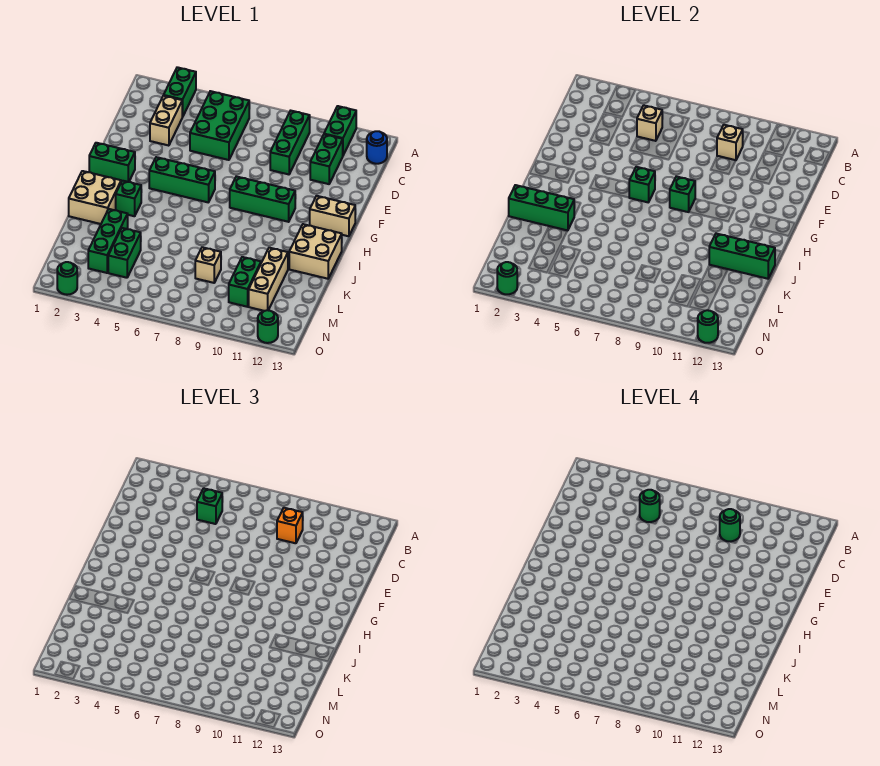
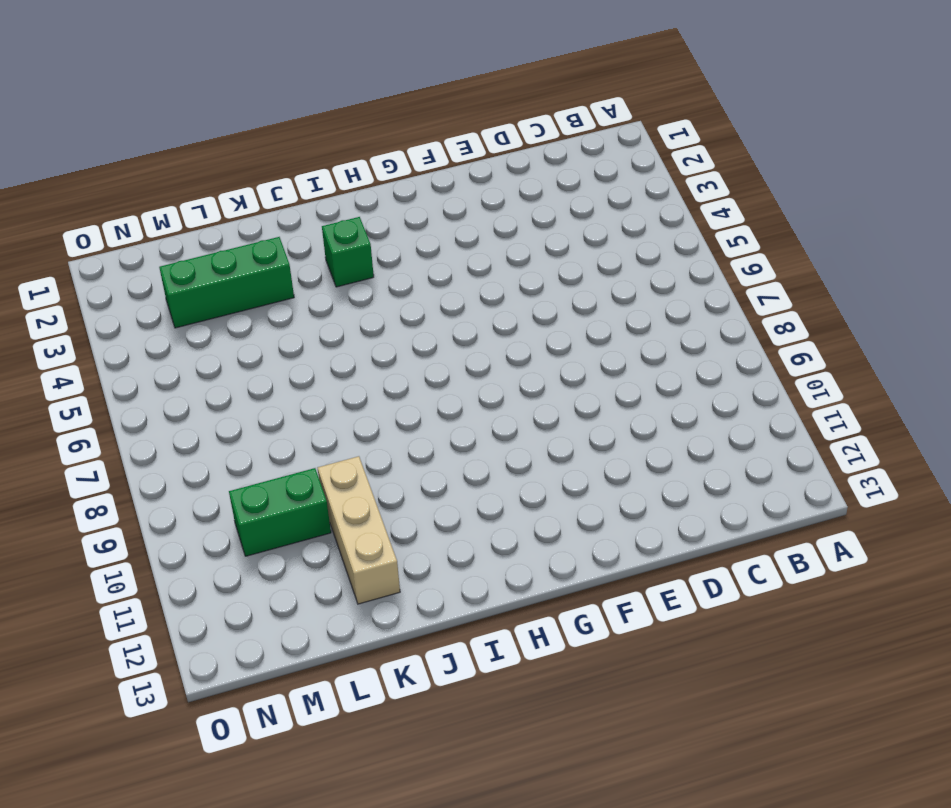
tan 1x3 brick [318,456,400,604] -> tan 1x3 brick turned to [249,248,288,311]
none -> green 1x2 brick [164,67,196,117]
none -> green 1x2 brick [324,106,356,155]
none -> green 2x3 brick [190,91,249,160]
none -> green 1x3 brick [270,111,310,174]

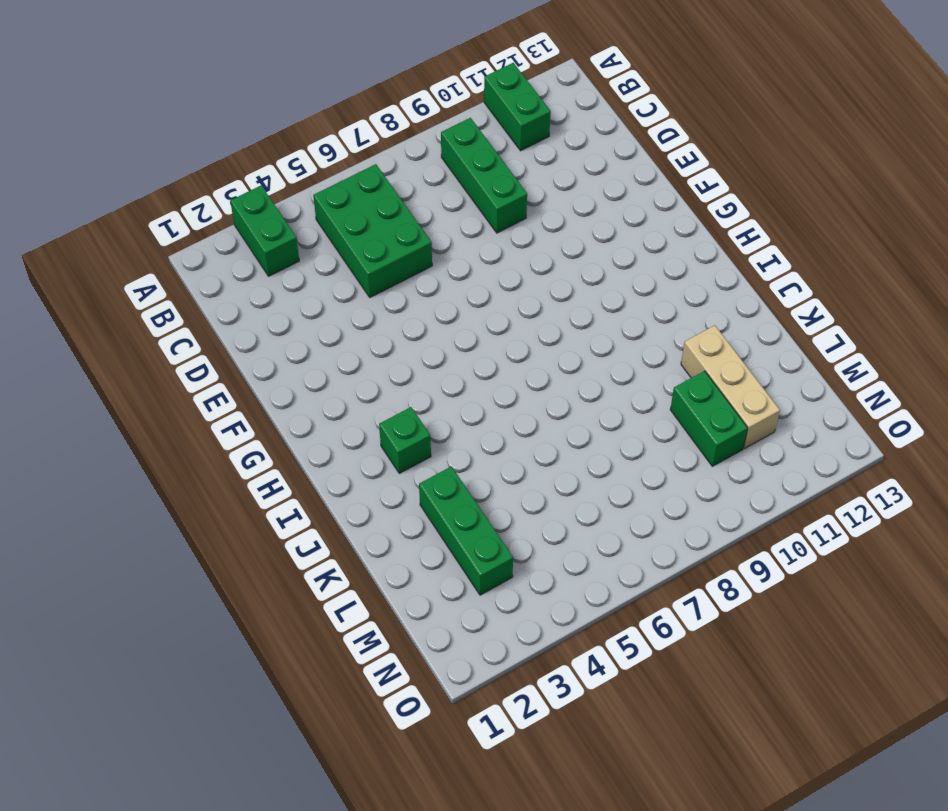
none -> blue 1x1 round brick [367,131,387,164]
none -> tan 1x2 brick [150,96,182,146]
none -> green 1x2 brick [310,134,343,184]
none -> green 1x2 brick [89,143,135,182]

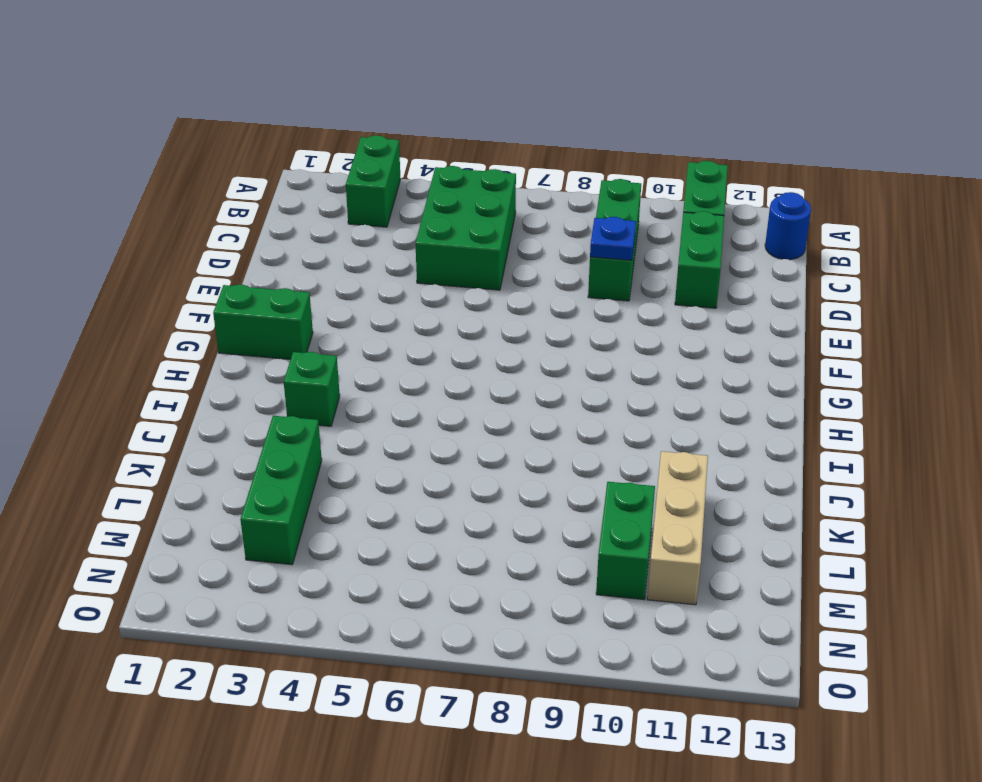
blue 1x1 plate [590,217,636,260] -> none
none -> tan 1x2 brick [150,96,182,146]
none -> green 1x3 brick [149,157,215,202]
none -> green 1x3 brick [230,176,295,222]
none -> tan 1x2 brick [310,196,355,236]

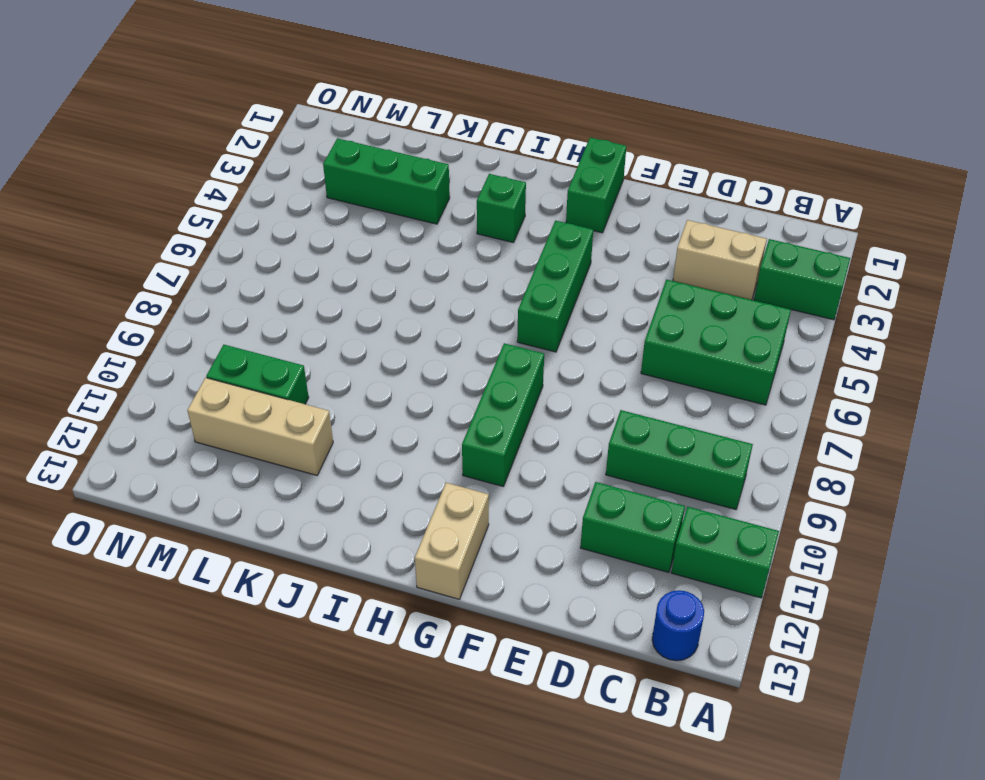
none -> tan 2x2 brick [69,171,121,224]
none -> tan 2x2 brick [289,224,342,279]
none -> green 1x2 brick [108,228,141,278]
none -> tan 1x1 brick [195,247,221,283]

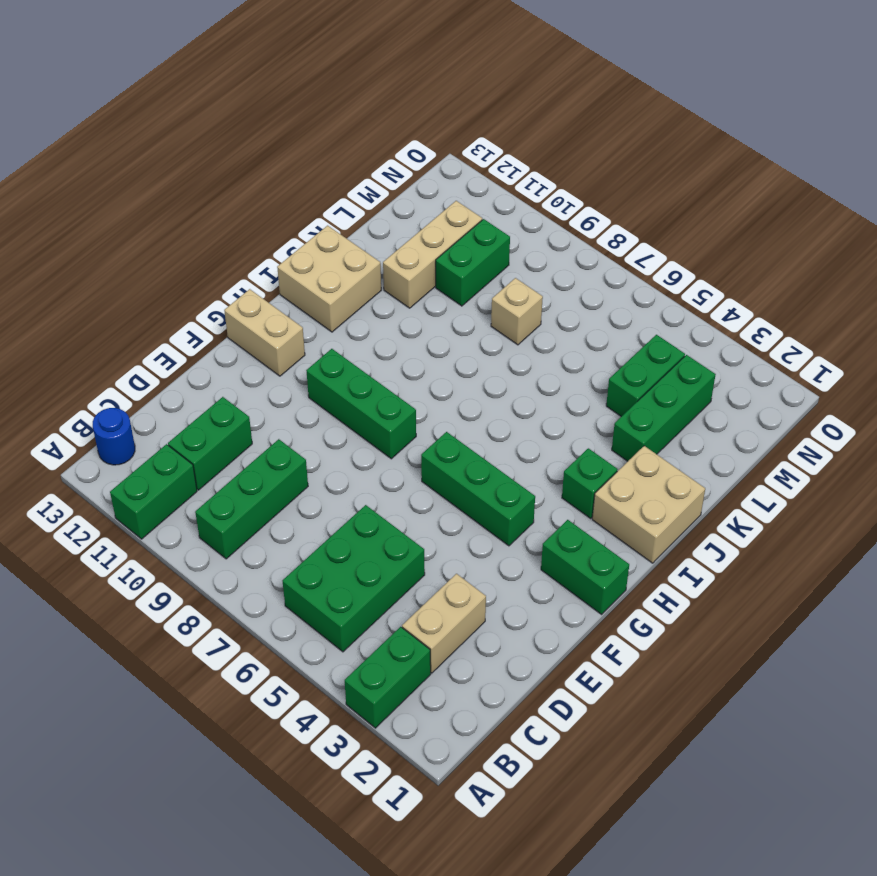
none -> green 1x1 round brick [57,262,77,295]
none -> green 1x1 round brick [258,310,278,343]
none -> tan 1x1 brick [637,105,662,141]
none -> tan 1x1 brick [717,125,743,160]

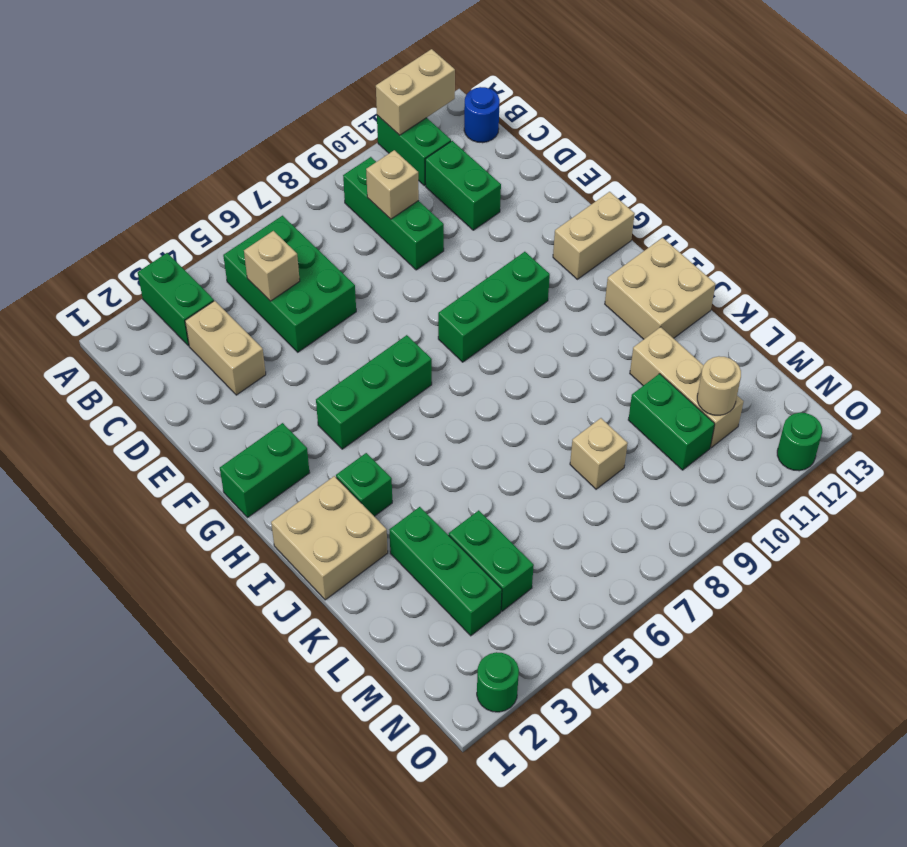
tan 1x2 brick [376,49,455,135] -> none
tan 1x1 round brick [697,356,741,415] -> none
none -> green 1x1 brick [629,167,655,202]
none -> green 1x1 brick [670,176,695,212]
none -> green 1x3 brick [509,185,574,230]
none -> green 1x3 brick [709,234,775,279]

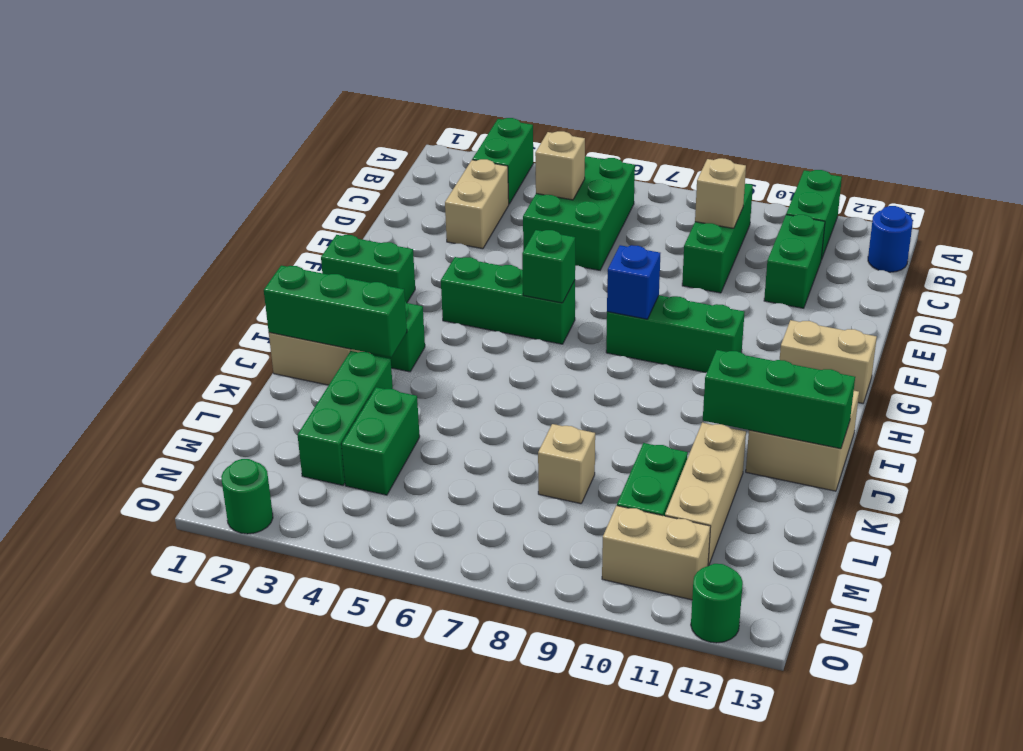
blue 1x1 brick [607,245,660,319] -> green 1x1 brick [670,176,695,212]
tan 1x2 brick [602,506,711,600] -> none
none -> green 1x1 round brick [497,262,517,294]
none -> green 1x1 round brick [698,310,718,343]
none -> green 1x1 brick [197,488,222,524]
none -> orange 1x1 brick [277,508,303,543]

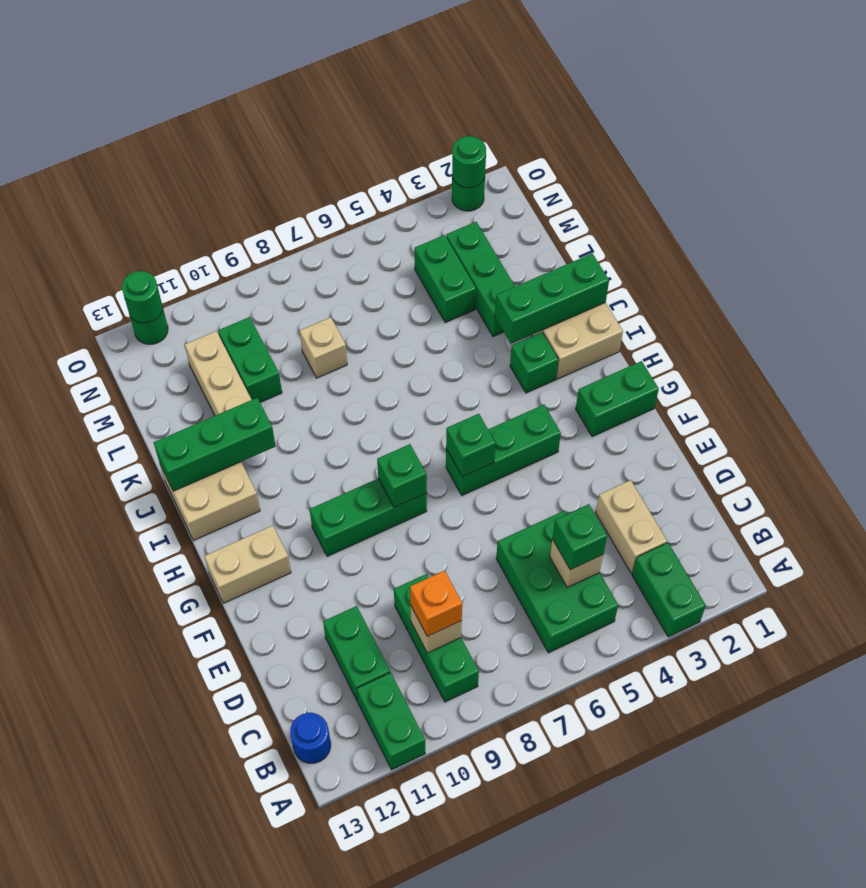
none -> green 1x1 round brick [640,490,660,522]
none -> green 1x1 round brick [720,509,740,541]

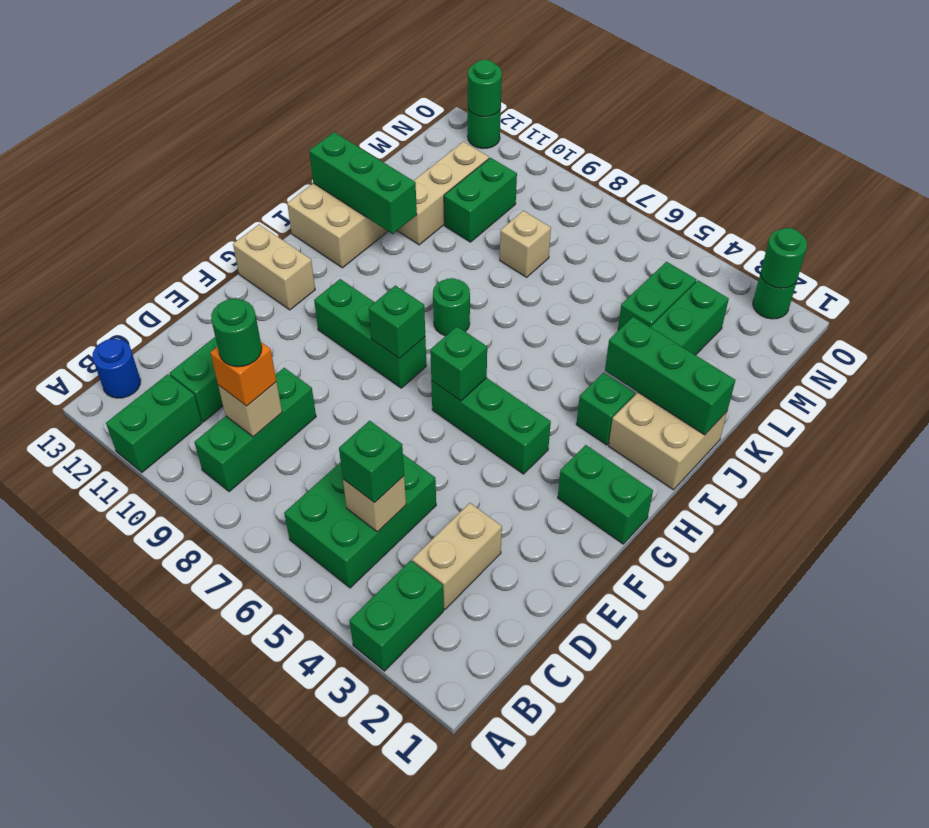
green 1x1 round brick [433,278,470,336] -> green 1x1 round brick moved to [640,490,660,522]

